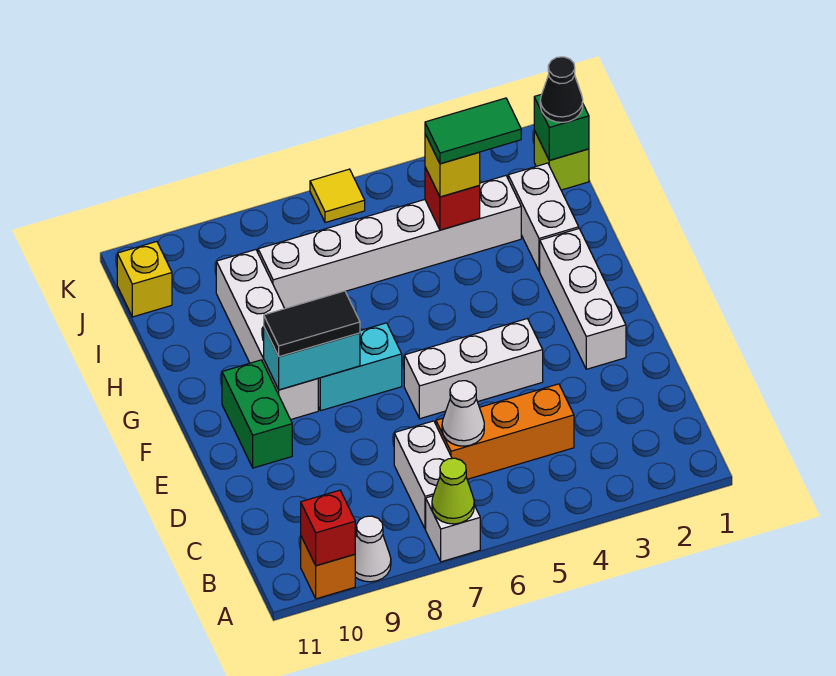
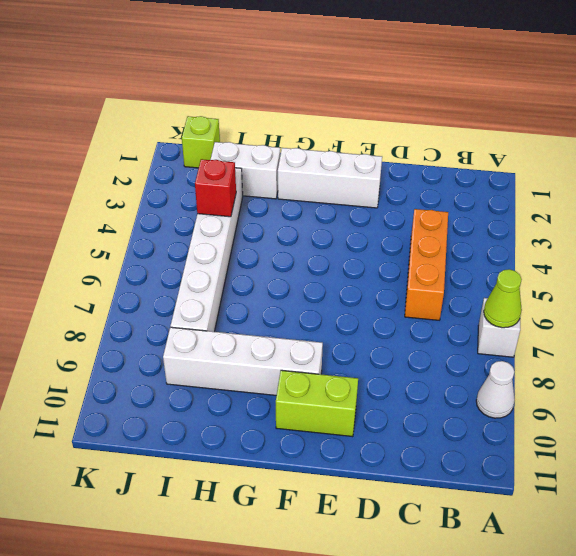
lime 1x2 brick [276,370,358,437] -> green 1x2 brick [222,360,292,468]
none -> orange 1x1 brick [301,537,355,599]
none -> white 1x2 brick [394,421,452,529]
none -> white 1x3 brick [404,319,543,419]

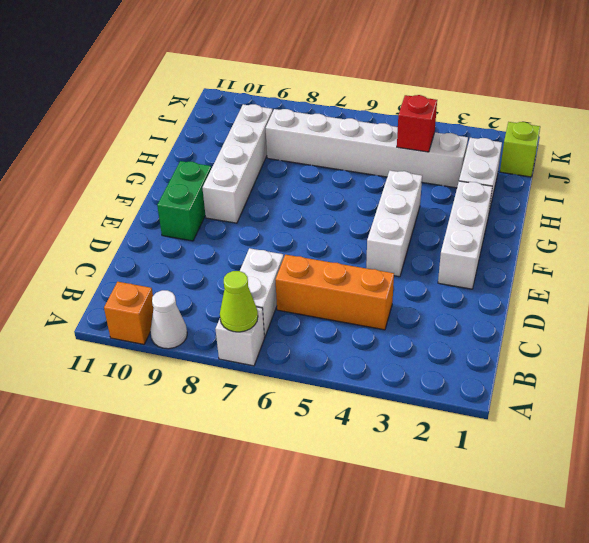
white 1x3 brick [366,171,422,277] -> white 1x3 brick turned to [404,319,543,419]
none -> cyan 1x2 brick [318,323,402,411]
none -> yellow 1x1 brick [117,242,172,317]
none -> yellow 1x1 tile [310,169,365,223]

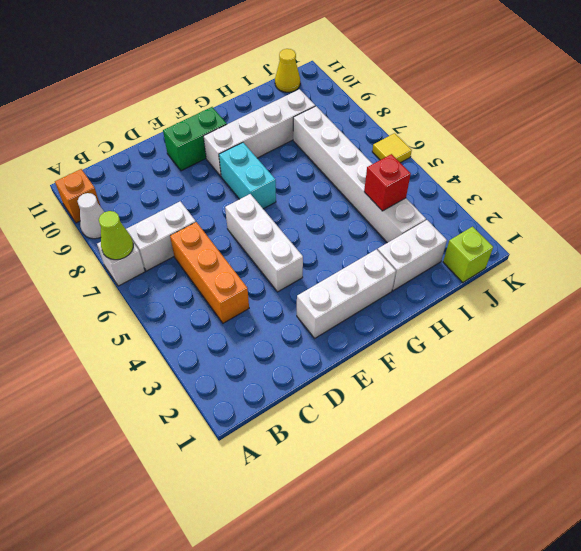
yellow 1x1 cone [275,49,300,92] -> yellow 1x1 brick [117,242,172,317]
none -> red 1x1 brick [301,490,355,566]
none -> white 1x1 cone [442,381,484,446]
none -> cyan 1x2 brick [264,328,360,390]

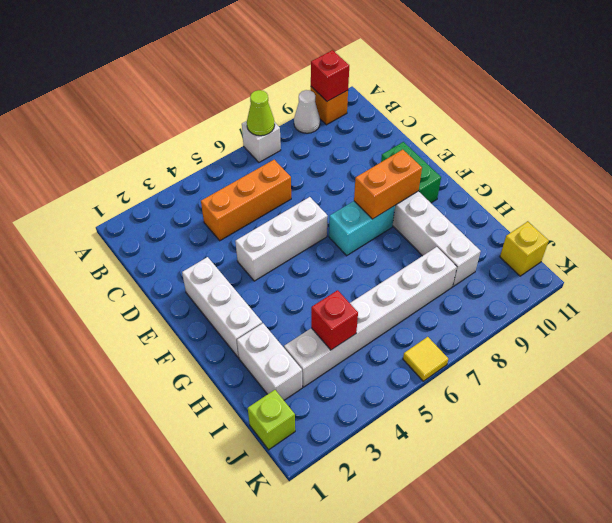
orange 1x2 brick [354,150,422,219] -> cyan 1x2 brick [264,328,360,390]
none -> white 1x2 brick [394,421,452,529]
none -> white 1x1 cone [442,381,484,446]
none -> green 1x1 brick [534,94,589,160]

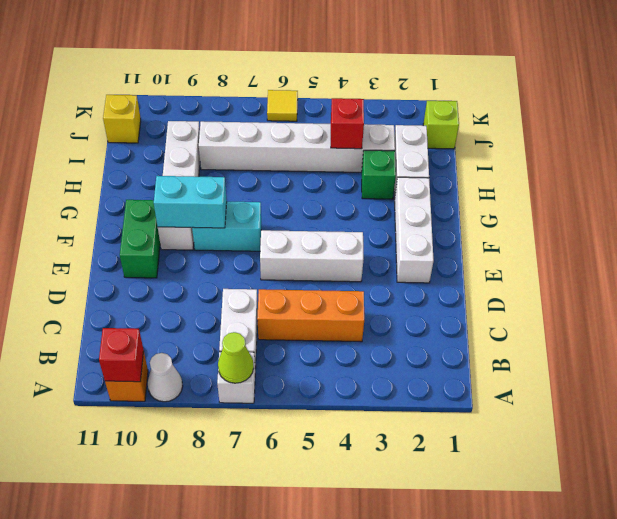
green 1x1 brick [362,150,396,199] -> green 1x1 brick moved to [534,94,589,160]
none -> white 1x1 cone [442,381,484,446]
none -> black 1x2 tile [264,291,360,357]
none -> yellow 1x1 brick [425,134,480,197]

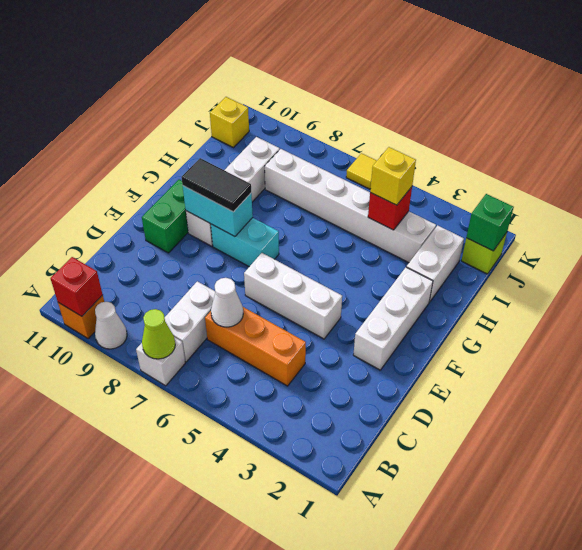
none -> black 1x1 cone [540,57,583,122]
none -> green 1x2 tile [425,98,521,164]

